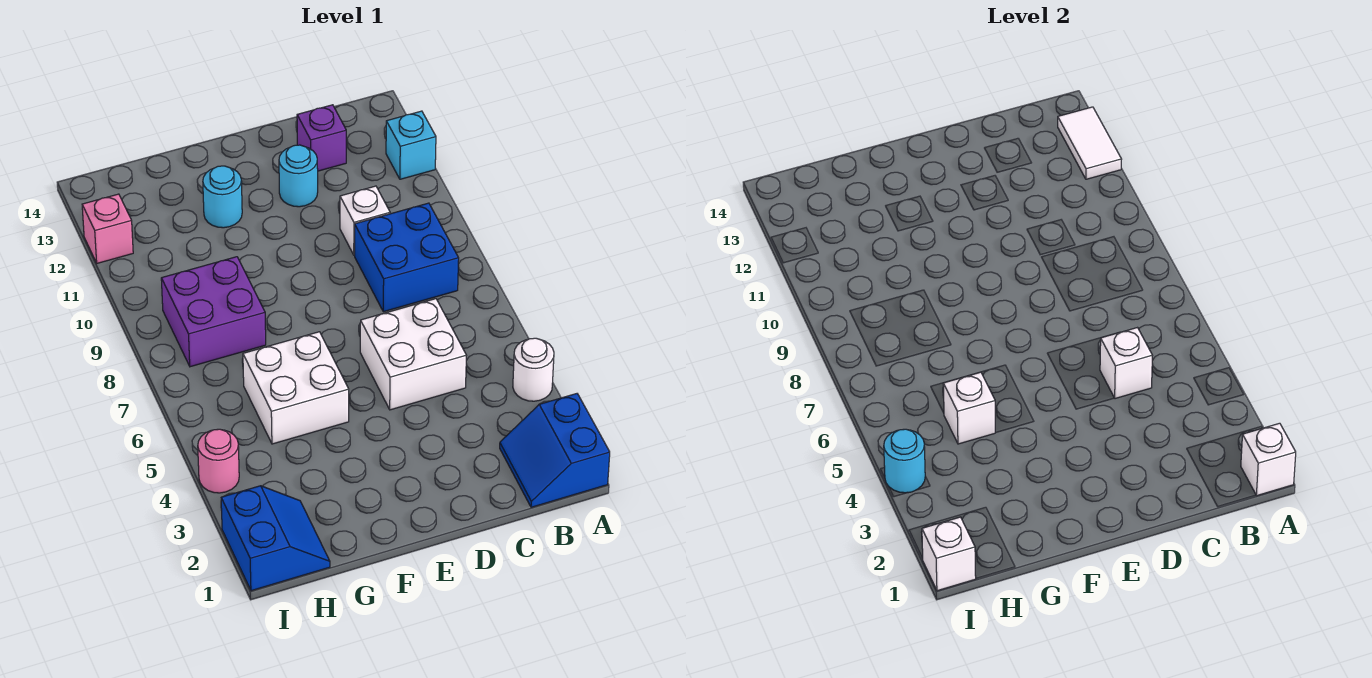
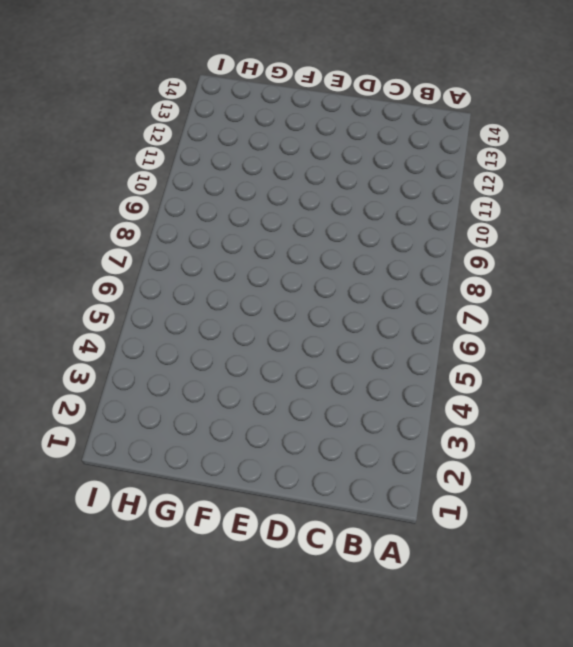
none -> blue 2x2 slope [500,394,610,507]
none -> white 1x1 round brick [513,338,554,401]
none -> cyan 1x1 brick [386,111,436,179]

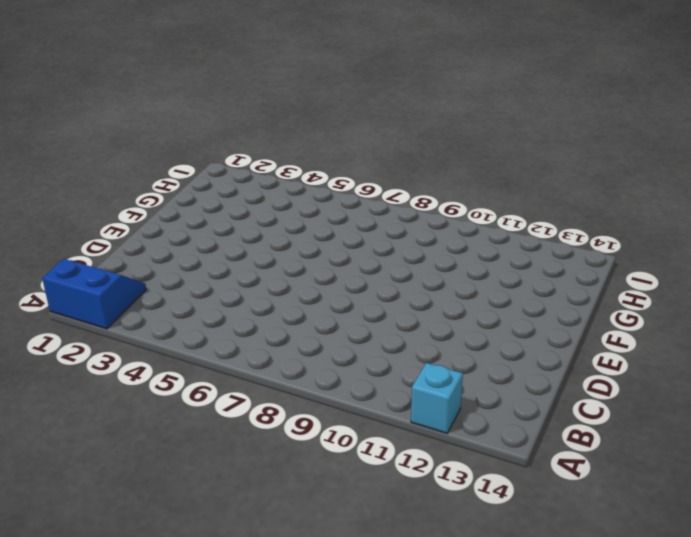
none -> white 1x1 round brick [513,338,554,401]
none -> blue 2x2 brick [355,203,459,312]
none -> white 2x2 brick [360,299,466,410]

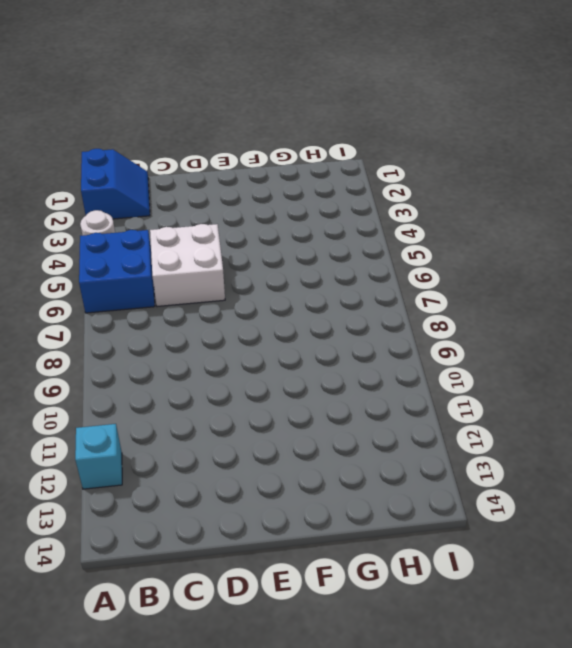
blue 2x2 brick [79,230,155,313] -> blue 2x2 brick moved to [355,203,459,312]
none -> white 1x1 brick [340,186,390,255]
none -> purple 1x1 brick [297,105,346,171]
none -> cyan 1x1 round brick [279,145,318,207]

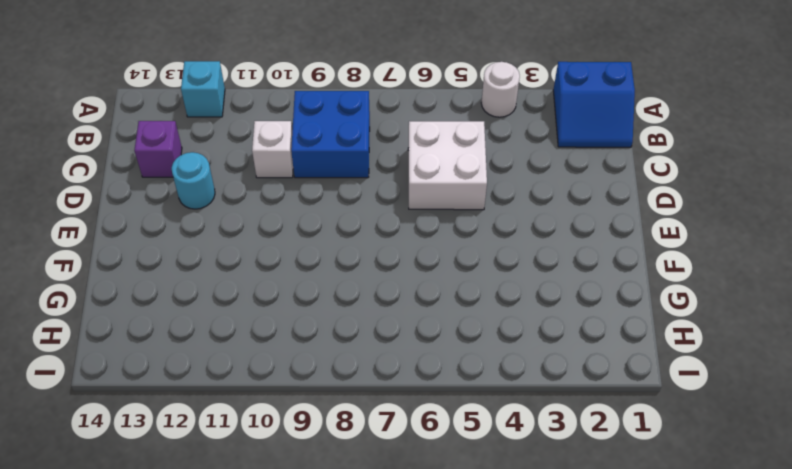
none -> white 2x2 brick [243,332,349,444]
none -> cyan 1x1 round brick [203,166,242,228]
none -> purple 2x2 brick [161,257,266,367]

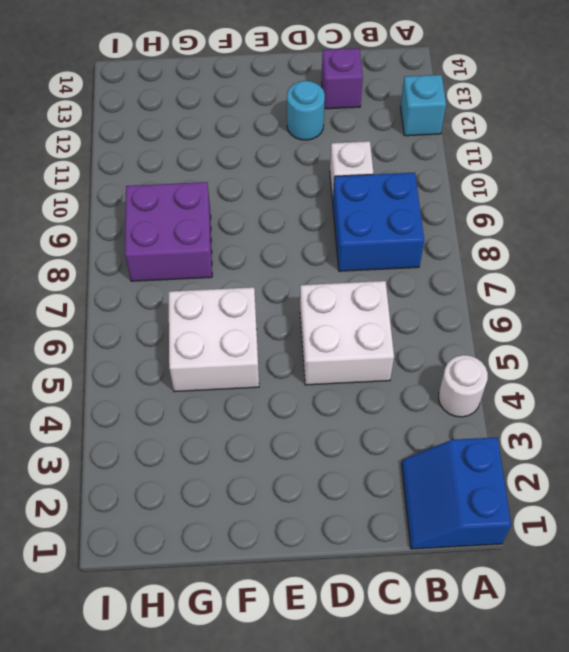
none -> cyan 1x1 round brick [203,166,242,228]
none -> blue 2x2 slope [221,486,330,591]
none -> pink 1x1 round brick [198,429,239,493]

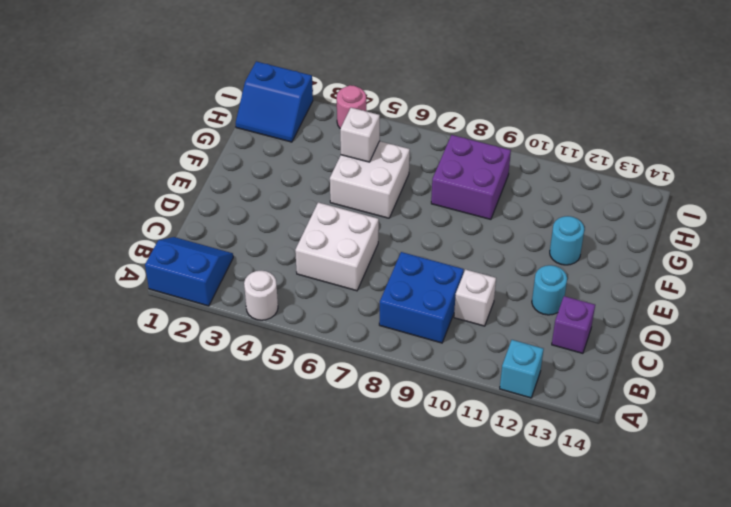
none -> pink 1x1 brick [82,194,133,263]
none -> white 1x1 brick [1241,423,1296,496]
none -> white 1x2 tile [1058,107,1122,179]

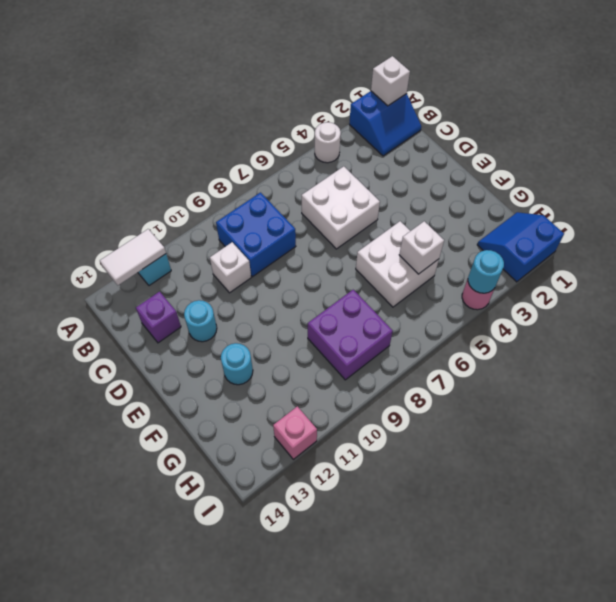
none -> white 1x1 brick [1100,328,1152,399]
none -> white 1x1 brick [922,517,976,591]

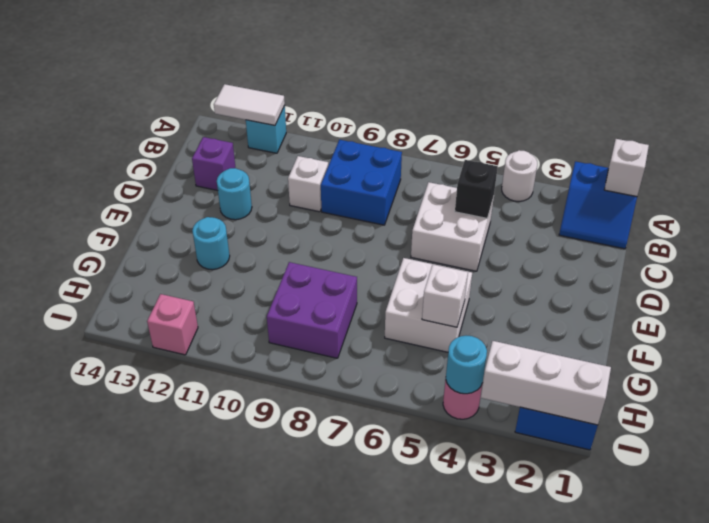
black 1x1 brick [455,160,498,218] -> white 1x1 brick [1100,328,1152,399]
white 1x3 brick [481,341,611,425] -> white 1x1 brick [922,517,976,591]

